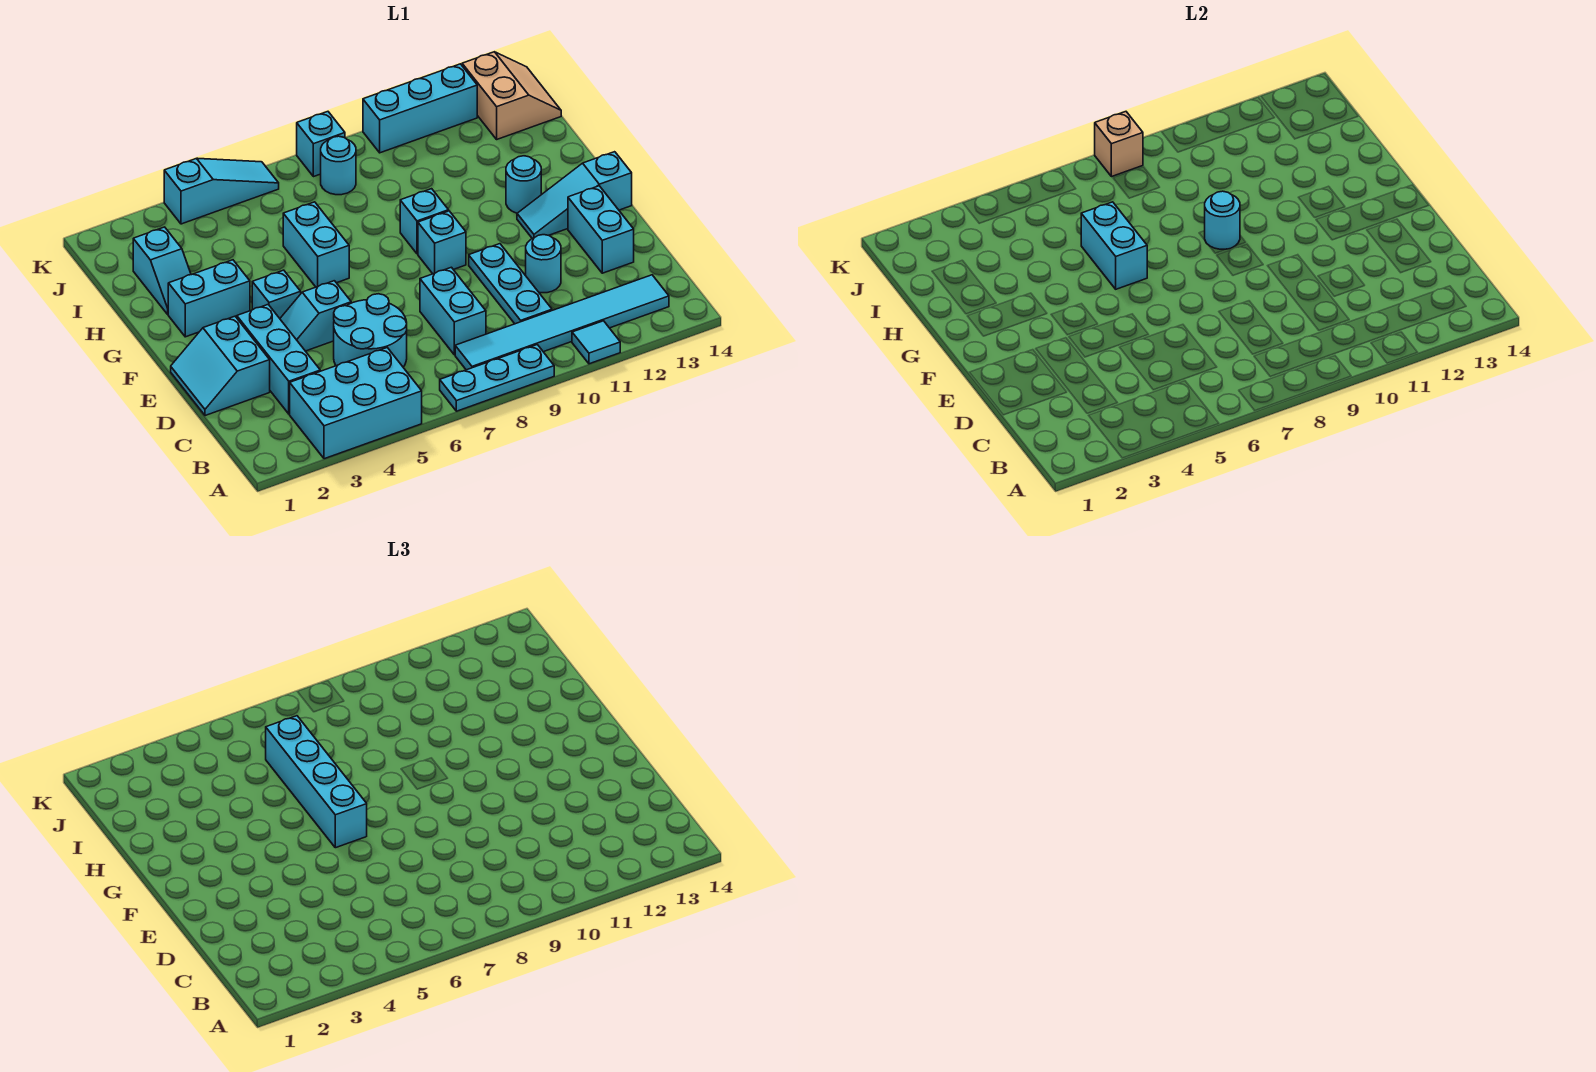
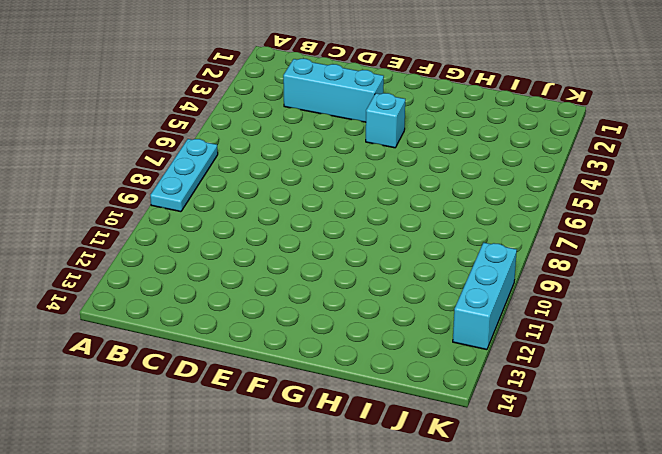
none -> cyan 2x3 brick [290,348,422,459]
none -> cyan 1x1 tile [572,321,620,364]
none -> cyan 1x6 tile [455,275,669,370]

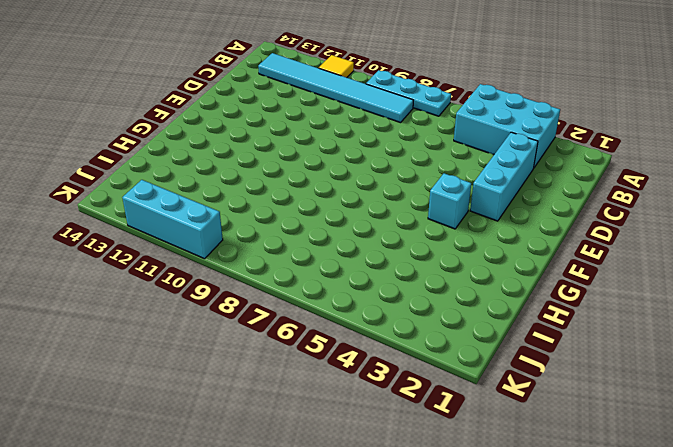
yellow 1x1 tile [319,55,354,78] -> cyan 1x1 tile [572,321,620,364]
none -> cyan 2x2 round brick [334,294,407,367]
none -> cyan 1x2 brick [420,267,486,355]
none -> cyan 1x3 plate [469,244,552,324]

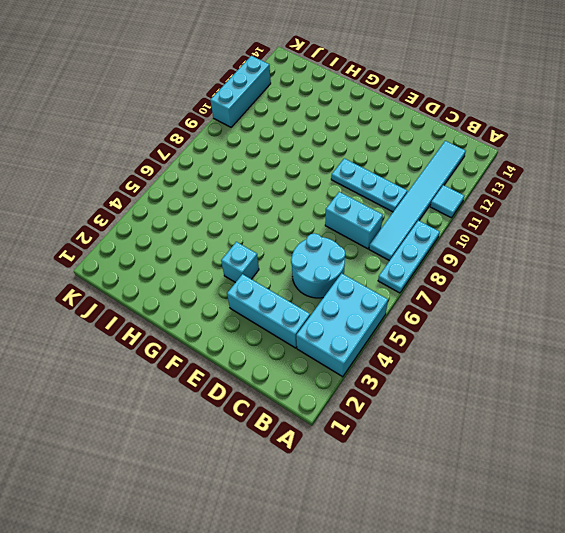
none -> cyan 2x2 slope [171,316,270,416]
none -> cyan 1x1 round brick [526,235,561,293]
none -> cyan 1x2 brick [568,186,634,273]

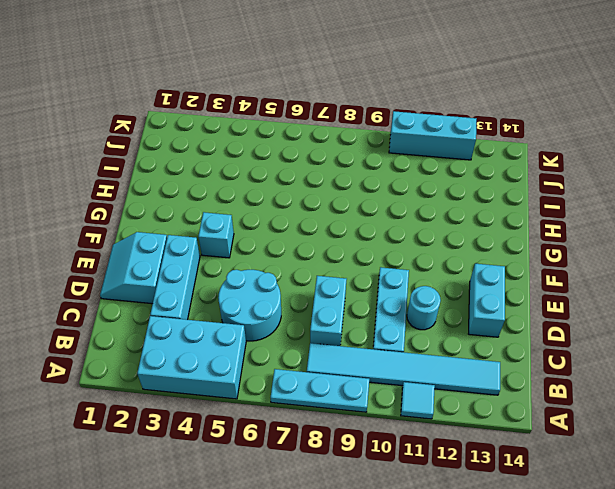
none -> cyan 1x2 slope [280,281,351,351]
none -> cyan 1x1 brick [418,211,466,274]
none -> cyan 1x3 slope [517,152,632,239]

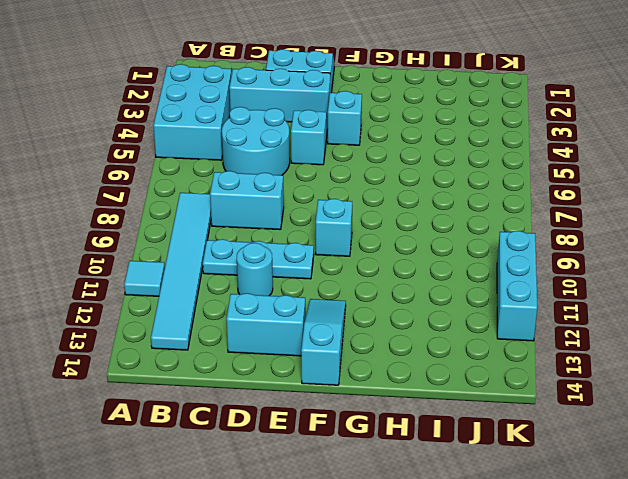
none -> cyan 1x3 plate [440,345,554,411]
none -> cyan 1x2 brick [168,260,250,337]
none -> cyan 1x2 brick [283,202,349,287]

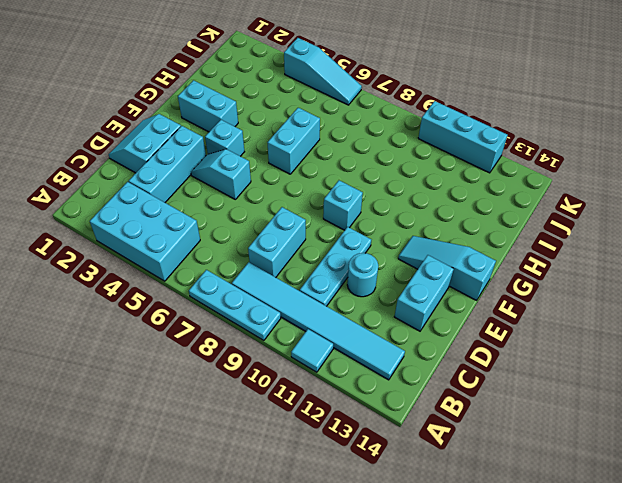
none -> cyan 2x2 round brick [334,294,407,367]
none -> cyan 1x1 brick [400,189,449,254]
none -> cyan 1x1 round brick [506,156,541,213]

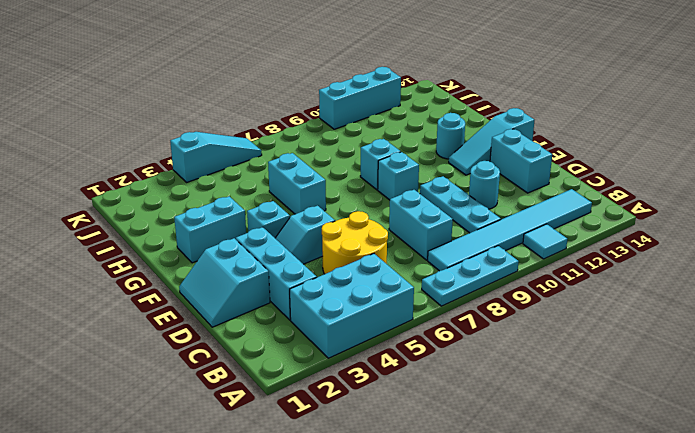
yellow 2x2 round brick [322,211,388,274] -> cyan 2x2 round brick [334,294,407,367]
none -> cyan 1x2 slope [133,227,191,314]
none -> cyan 1x1 round brick [321,136,356,195]
none -> tan 2x2 slope [462,52,561,139]

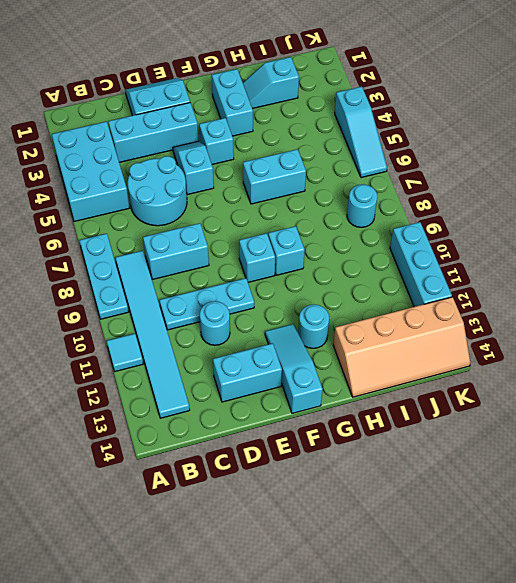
tan 2x4 slope [333,297,470,397] -> tan 2x2 slope [462,52,561,139]
none -> cyan 1x1 brick [297,112,345,177]
none -> cyan 1x2 brick [1081,202,1147,289]
none -> cyan 1x1 round brick [1205,191,1240,250]

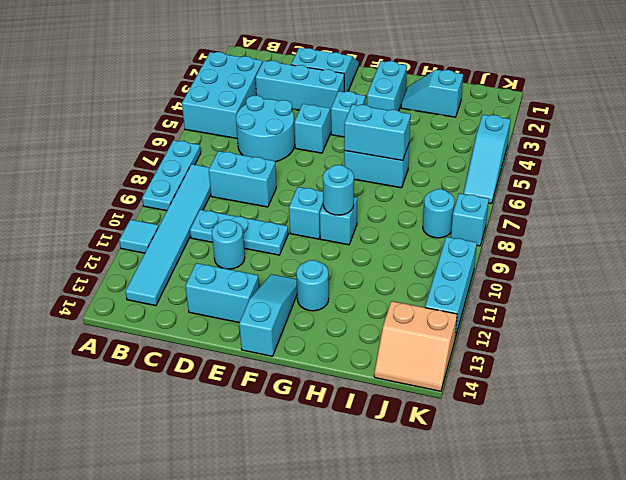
none -> tan 1x1 brick [1095,112,1143,177]
none -> cyan 1x4 brick [266,716,367,848]

